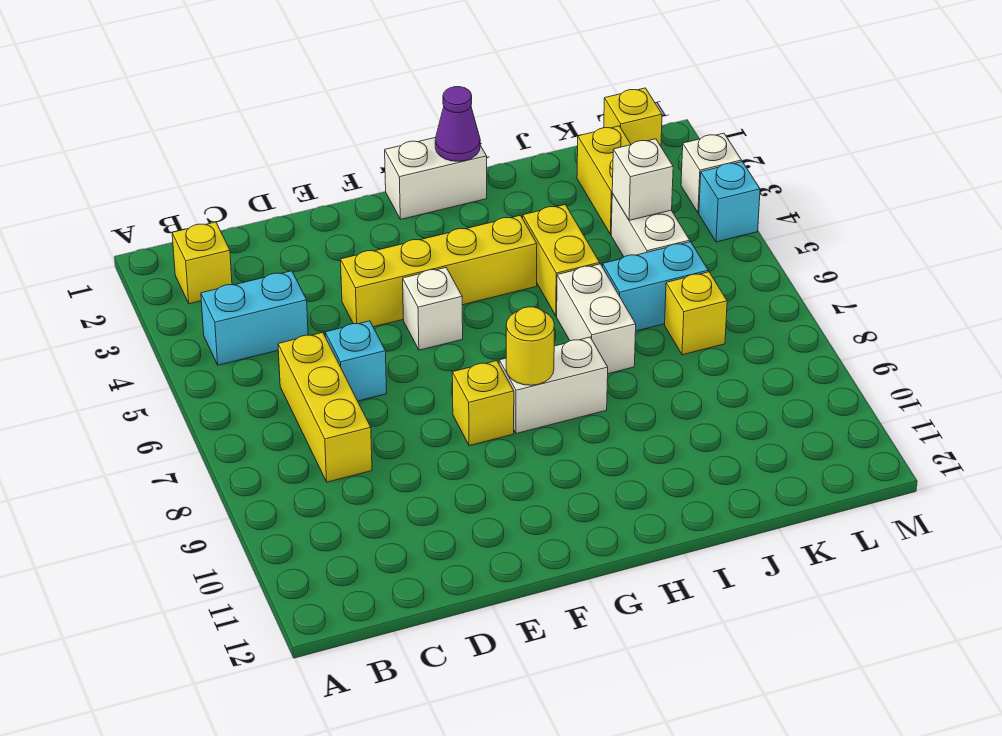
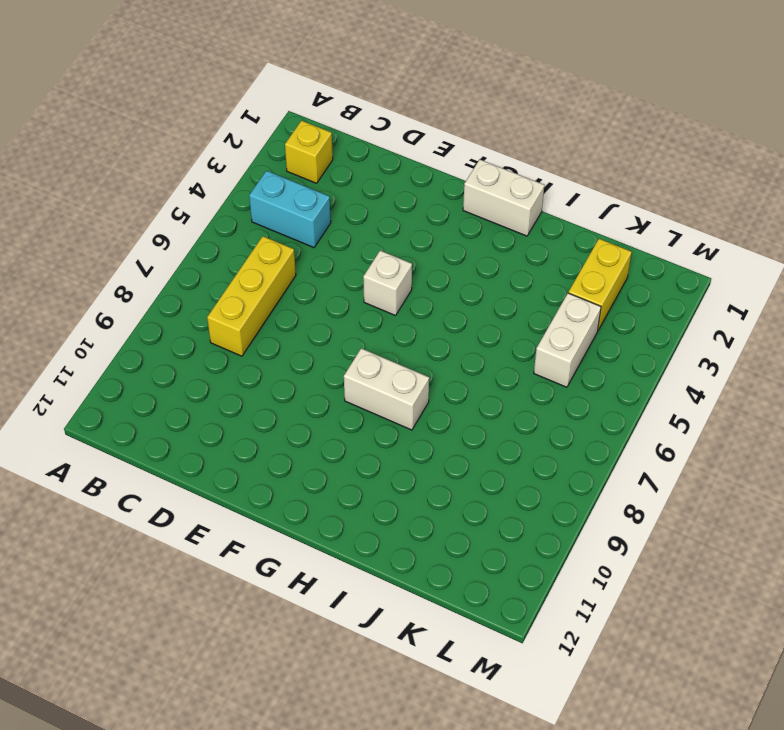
none -> cyan 1x1 brick [325,321,387,401]
none -> yellow 1x4 brick [341,215,537,327]
none -> yellow 1x1 brick [452,361,514,446]

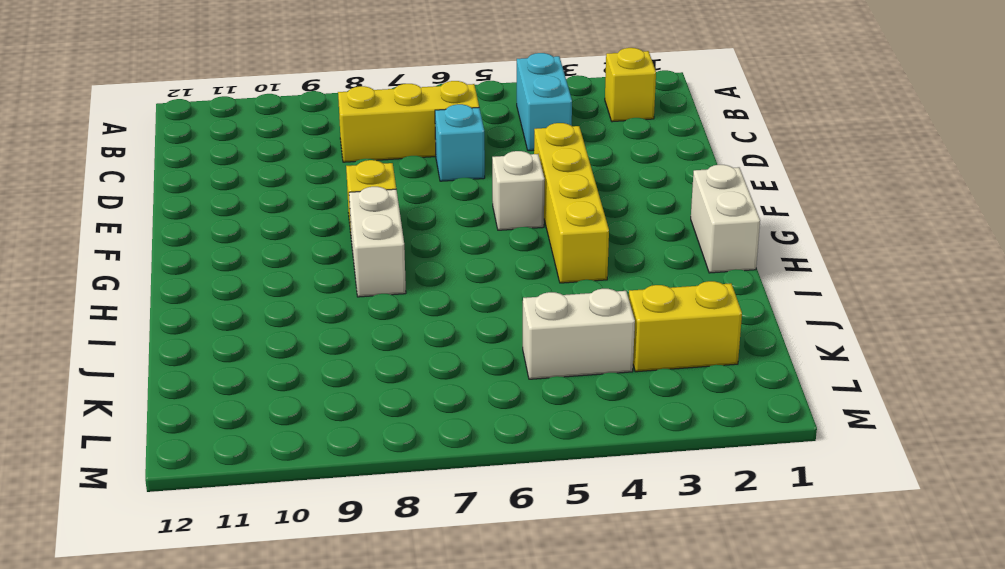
none -> yellow 1x2 brick [523,205,600,316]
none -> white 1x2 brick [557,264,636,374]
none -> cyan 1x2 brick [603,242,708,331]

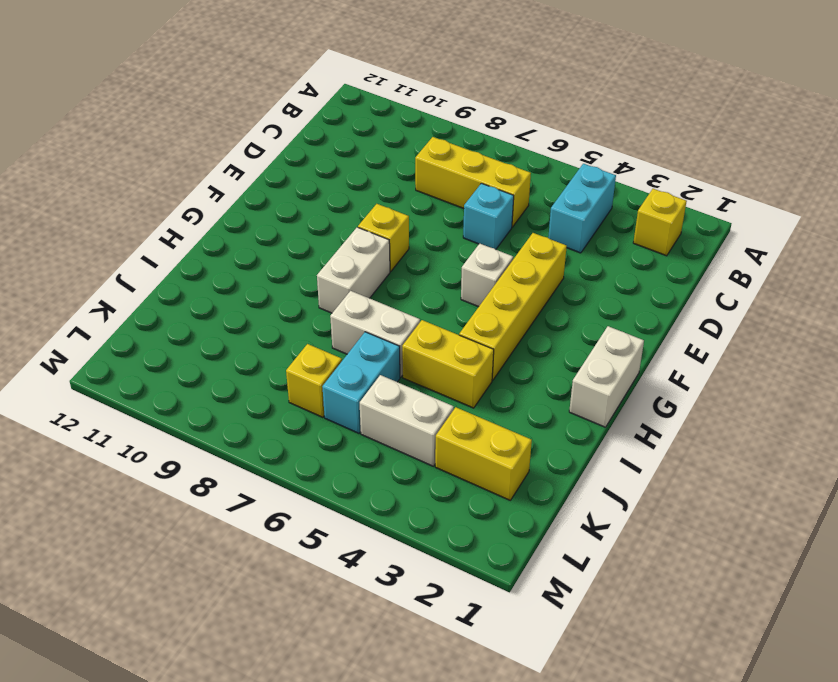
none -> yellow 1x1 brick [604,88,662,146]
none -> white 1x1 brick [681,133,742,213]
none -> cyan 1x1 brick [699,162,760,242]

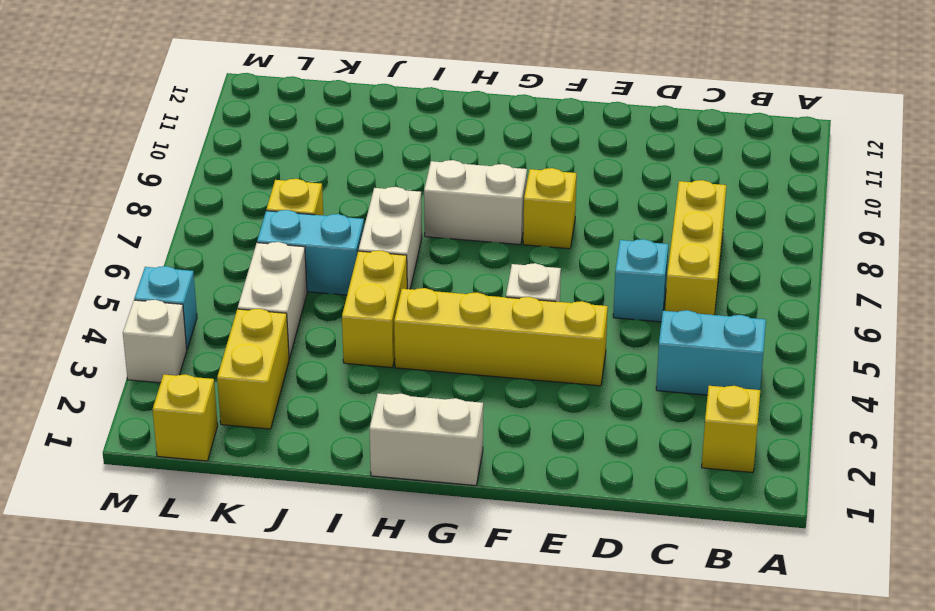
none -> yellow 1x1 round brick [506,307,554,385]
none -> purple 1x1 cone [435,87,480,161]
none -> white 1x1 brick [612,139,673,220]

